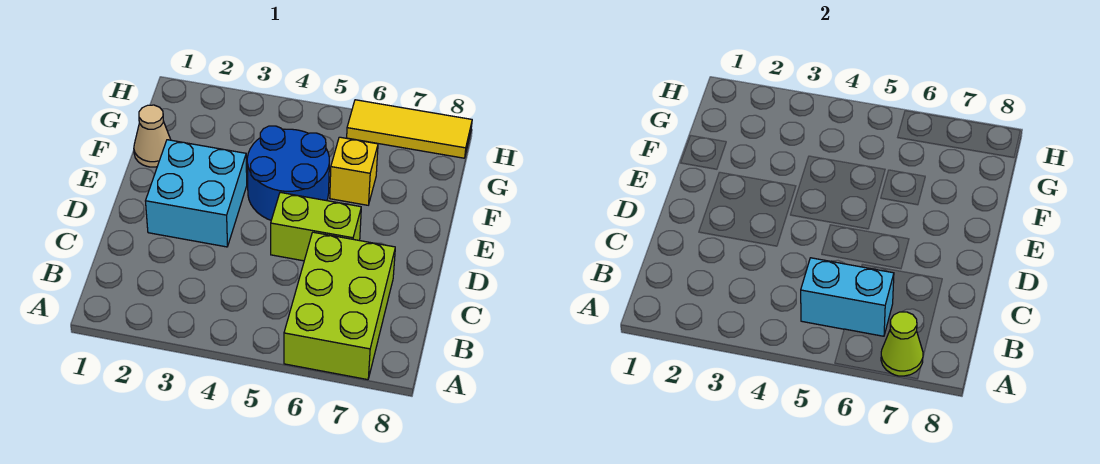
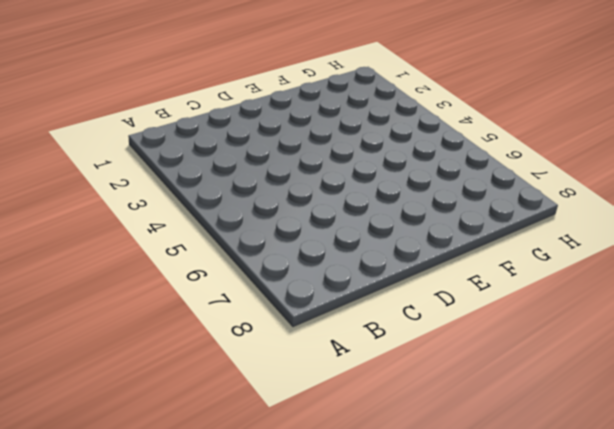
none -> lime 2x3 brick [284,232,395,380]
none -> cyan 2x2 brick [146,140,247,247]

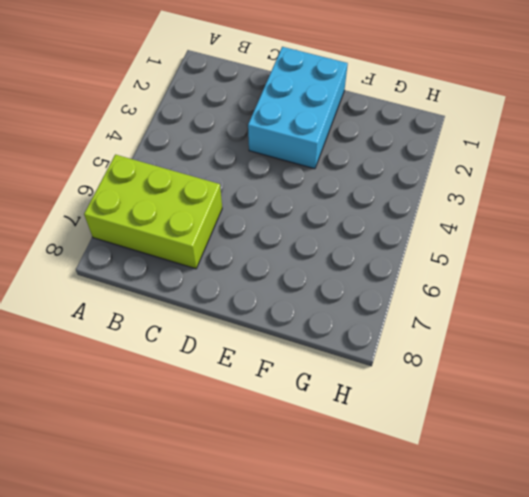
cyan 2x3 brick [248,47,348,169] -> cyan 2x2 brick [146,140,247,247]
none -> lime 1x2 brick [271,192,361,261]
none -> blue 2x2 round brick [247,126,329,220]

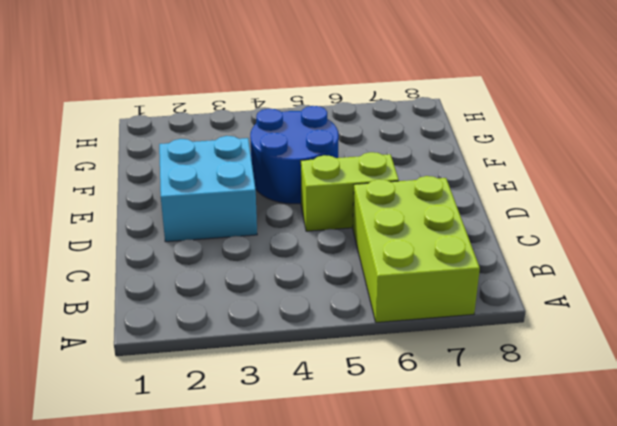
none -> tan 1x1 cone [134,105,171,167]
none -> yellow 1x1 brick [330,137,378,205]

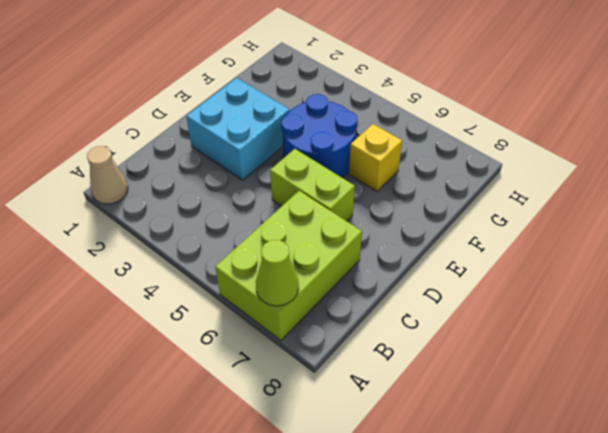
tan 1x1 cone [87,146,128,204] -> tan 1x1 cone moved to [134,105,171,167]
none -> yellow 1x3 tile [347,100,472,158]
none -> cyan 1x2 brick [801,258,894,336]

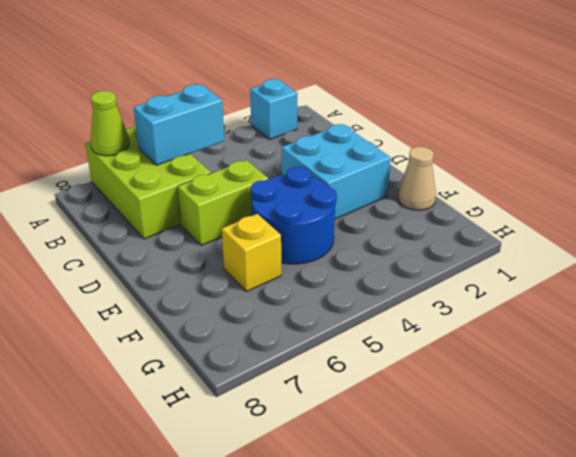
cyan 1x1 brick [250,79,298,139] -> none
none -> yellow 1x3 tile [347,100,472,158]

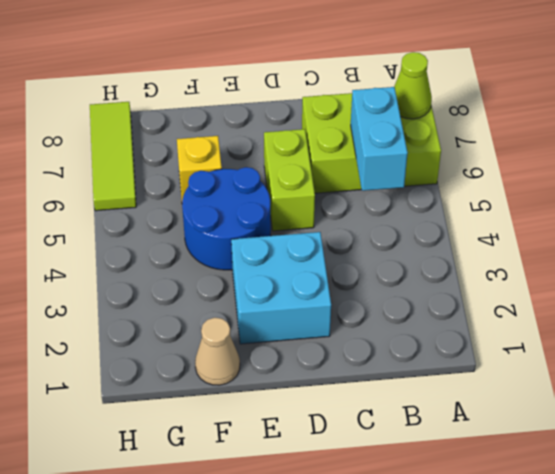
lime 1x3 tile [90,102,136,211] -> yellow 1x3 tile [347,100,472,158]

